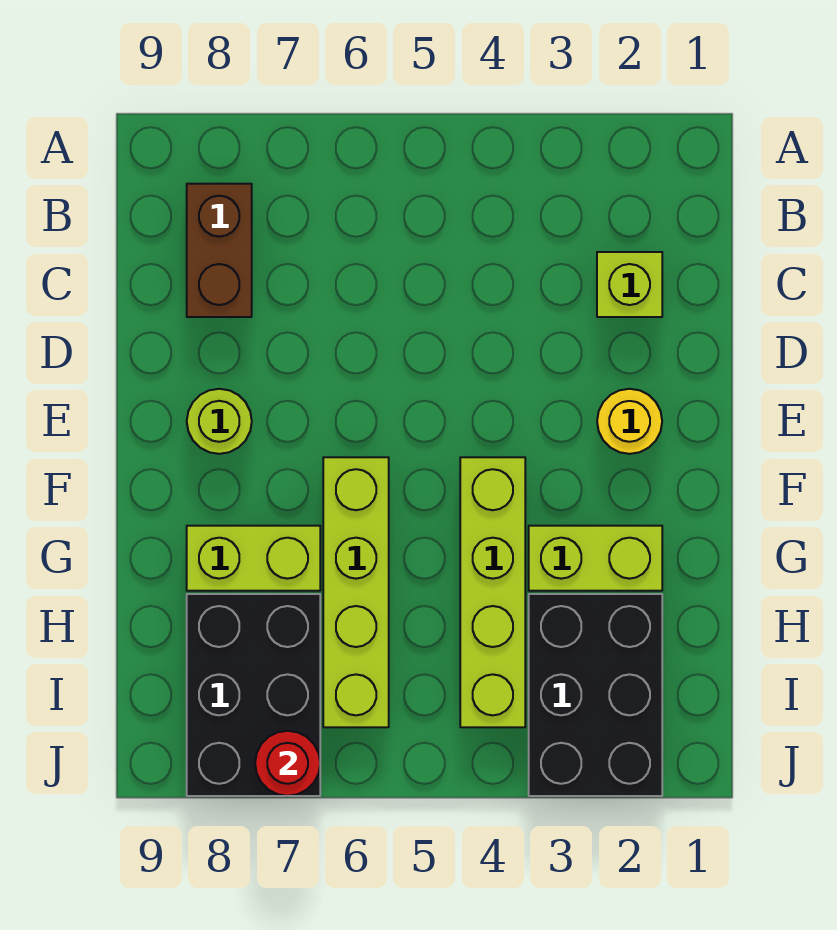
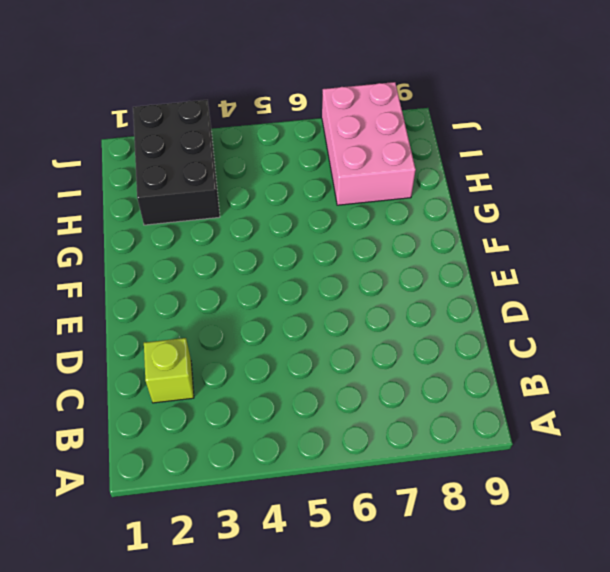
pink 2x3 brick [322,82,416,205] -> black 2x3 brick [187,594,320,796]
none -> brown 1x2 brick [187,184,252,317]
none -> yellow 1x1 round brick [597,389,662,454]

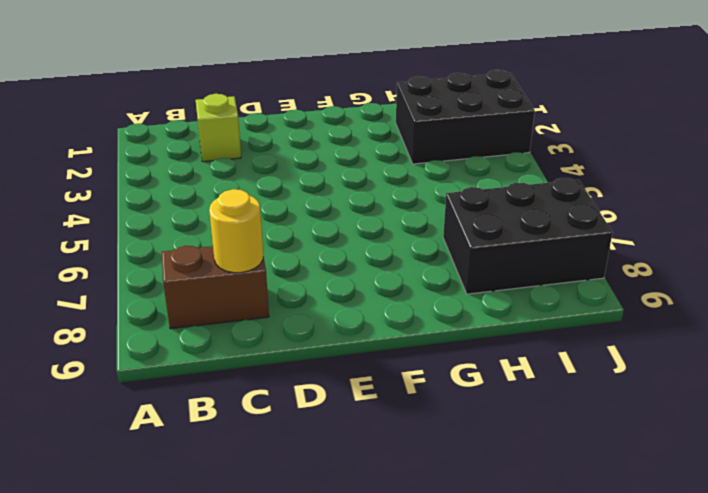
yellow 1x1 round brick [209,189,263,273] -> yellow 1x1 round brick moved to [597,389,662,454]
none -> lime 1x1 round brick [187,389,252,454]
none -> lime 1x4 brick [460,457,525,727]

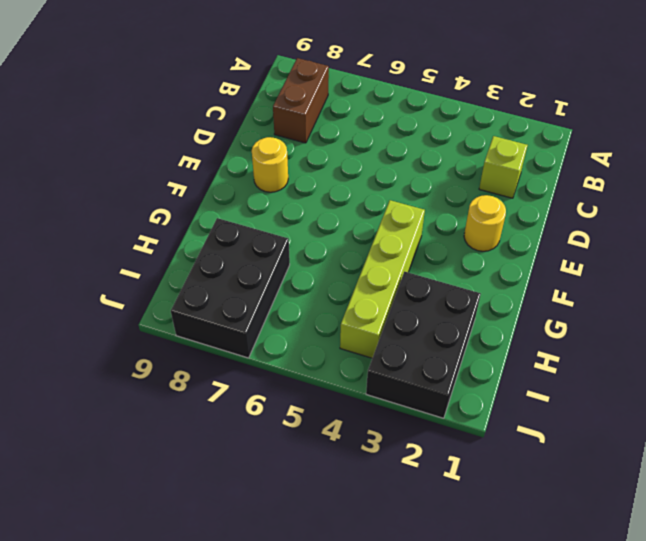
yellow 1x1 round brick [252,137,288,192] -> lime 1x1 round brick [187,389,252,454]
none -> lime 1x4 brick [323,457,389,727]
none -> lime 1x2 brick [529,526,662,591]

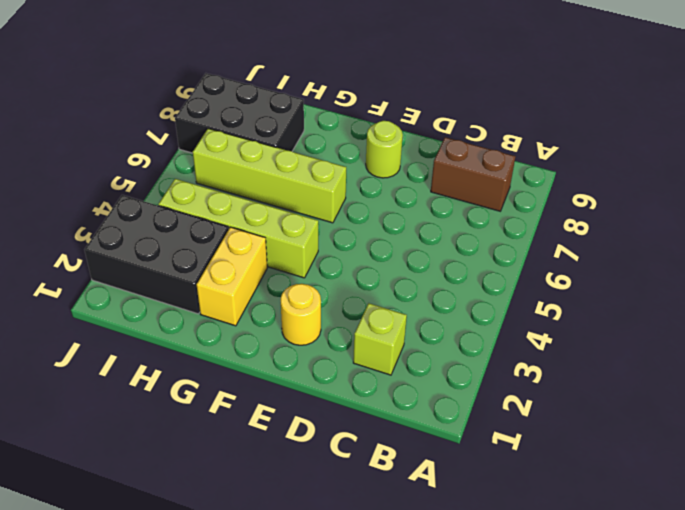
yellow 1x2 brick [197,227,267,326] -> lime 1x2 brick [529,526,662,591]
none -> lime 1x2 brick [187,526,320,591]
none -> red 1x1 round brick [255,731,320,796]

